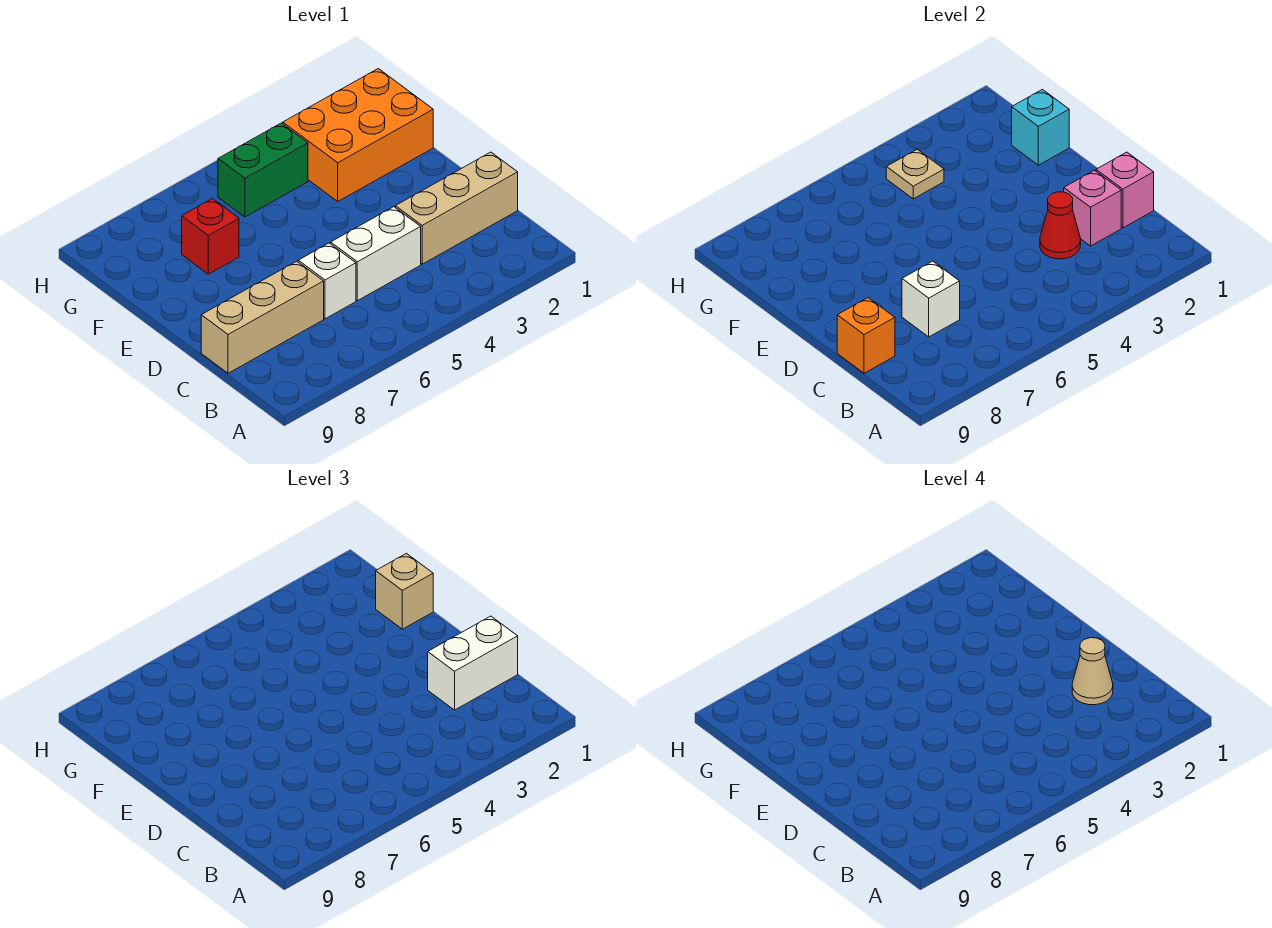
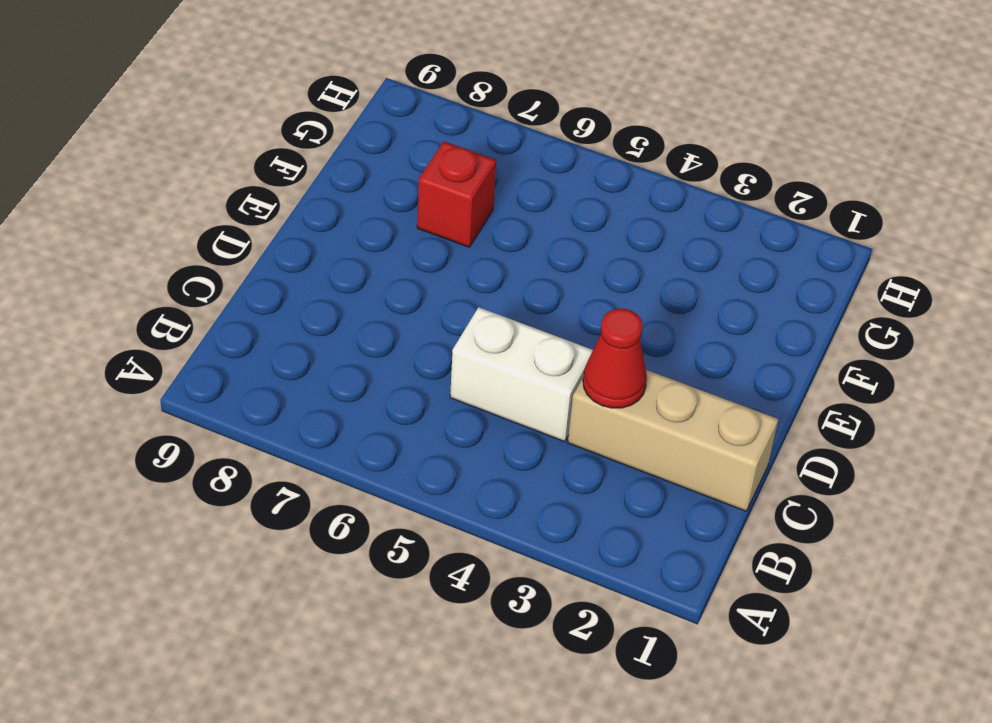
none -> white 1x1 brick [298,243,356,319]
none -> tan 1x3 brick [201,261,324,373]
none -> orange 2x3 brick [283,69,433,201]

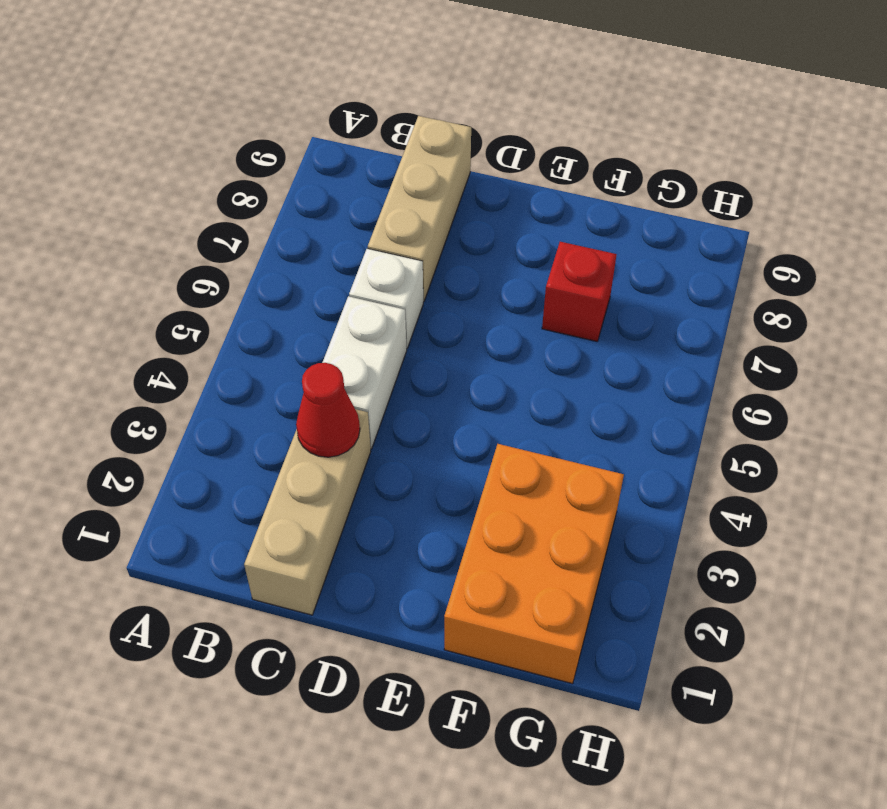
none -> green 1x2 brick [218,123,308,217]
none -> pink 1x1 brick [1096,152,1154,228]
none -> pink 1x1 brick [1064,170,1121,246]

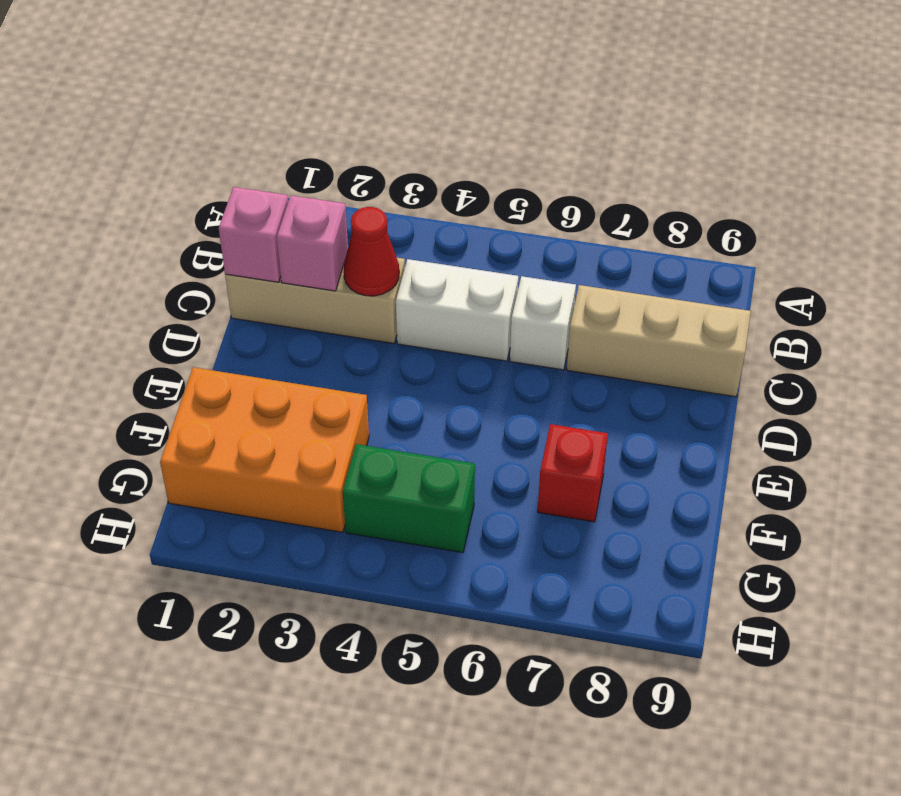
none -> white 1x1 brick [902,261,960,337]
none -> orange 1x1 brick [837,298,895,373]
none -> cyan 1x1 brick [1012,89,1069,165]

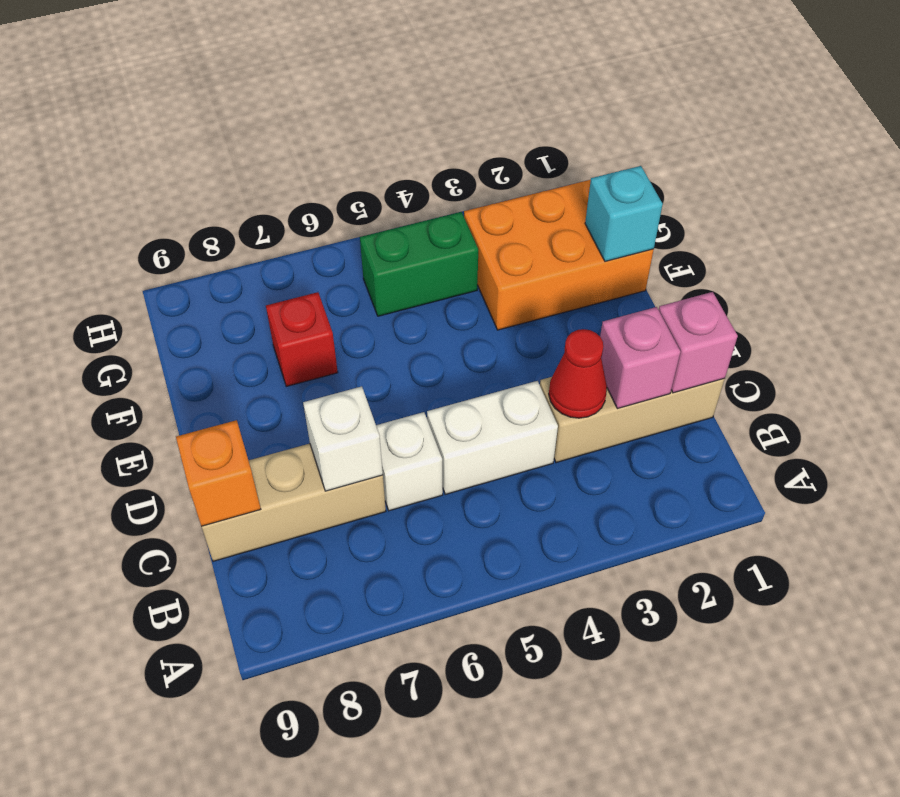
none -> tan 1x1 plate [886,149,944,199]
none -> white 1x2 brick [428,616,518,710]
none -> tan 1x1 brick [376,553,433,629]

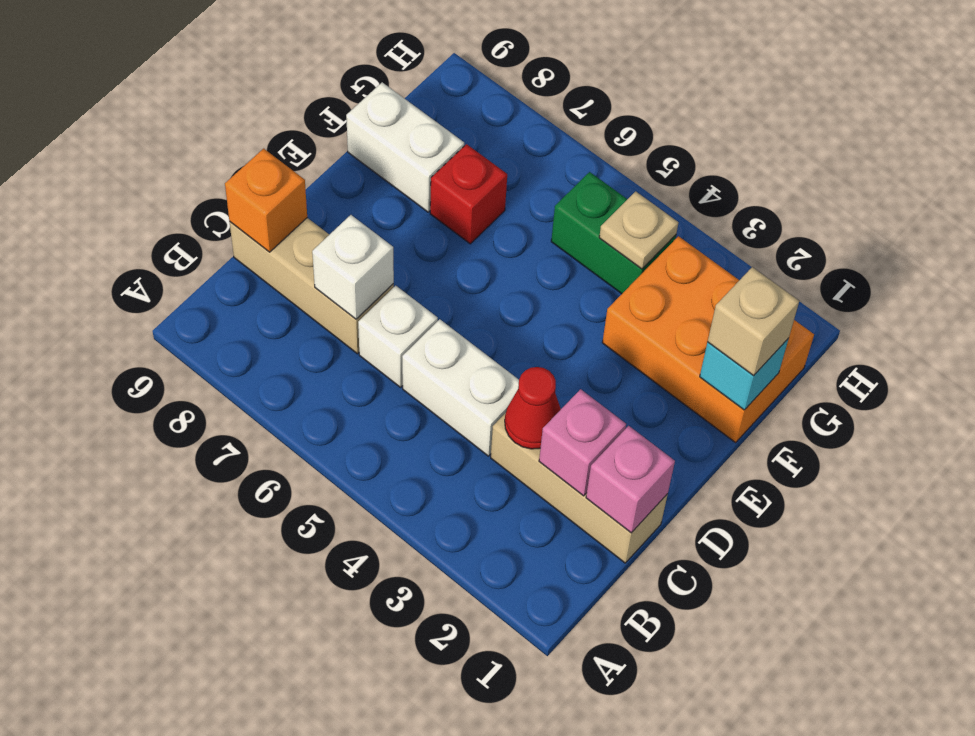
white 1x2 brick [346,82,464,212] -> white 1x2 brick moved to [428,616,518,710]
none -> tan 1x1 cone [1072,638,1113,705]

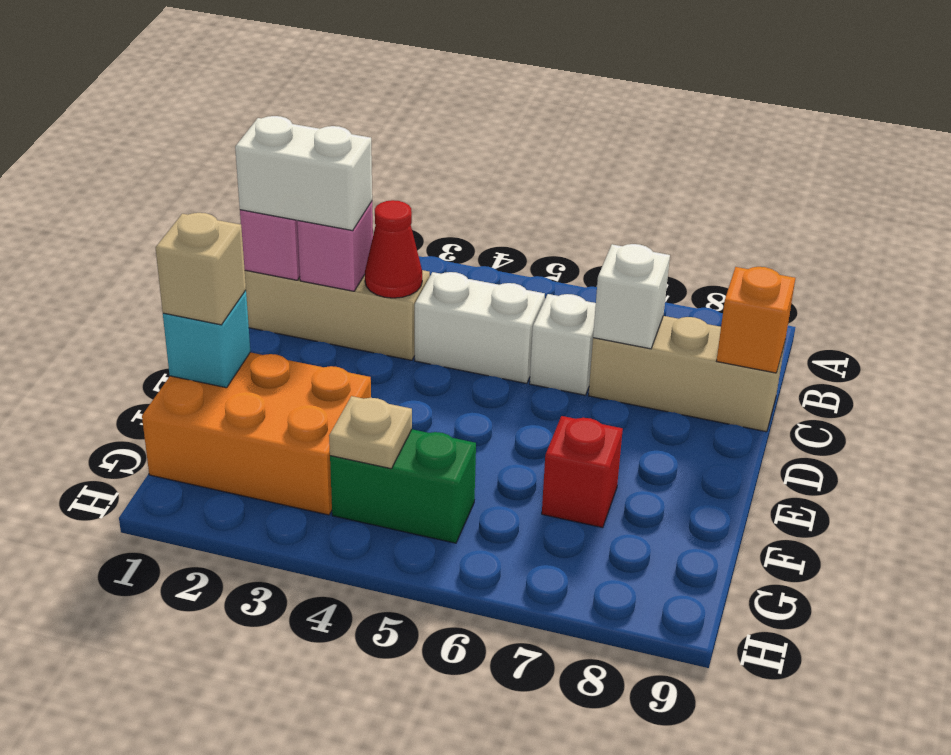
none -> tan 1x1 cone [1072,638,1113,705]

